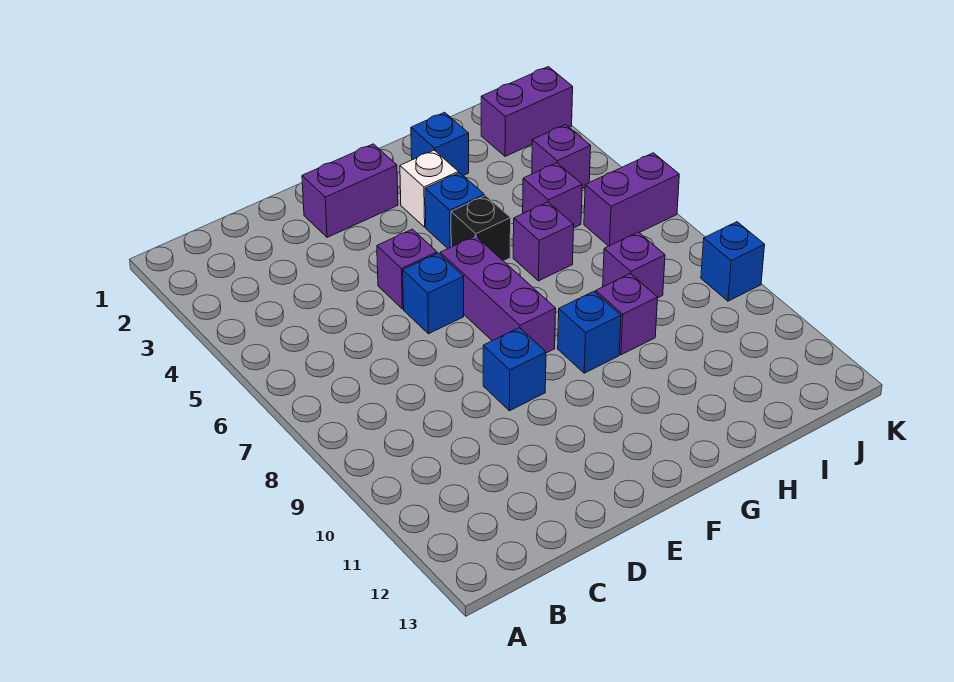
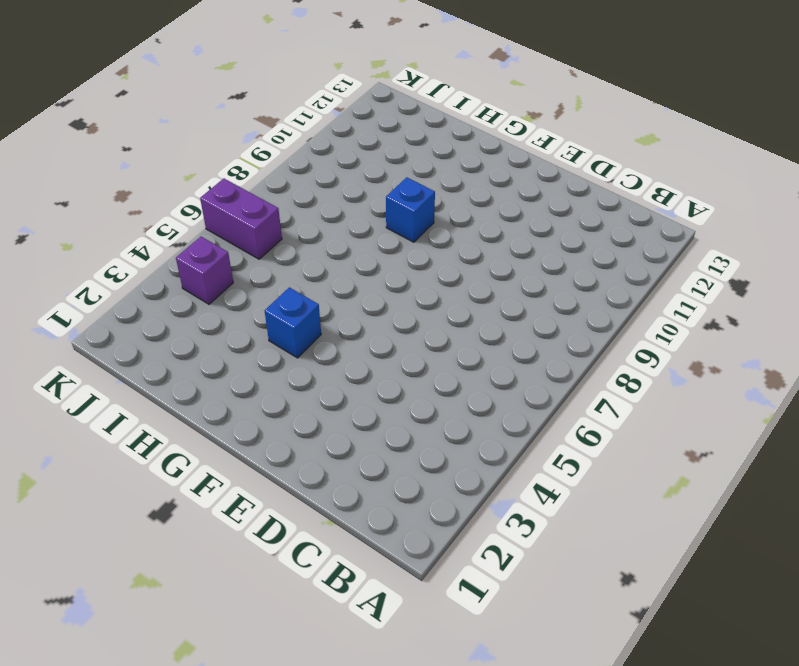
none -> purple 1x2 brick [302,144,398,237]
none -> purple 1x1 brick [377,229,437,309]
none -> blue 1x1 brick [403,253,464,334]

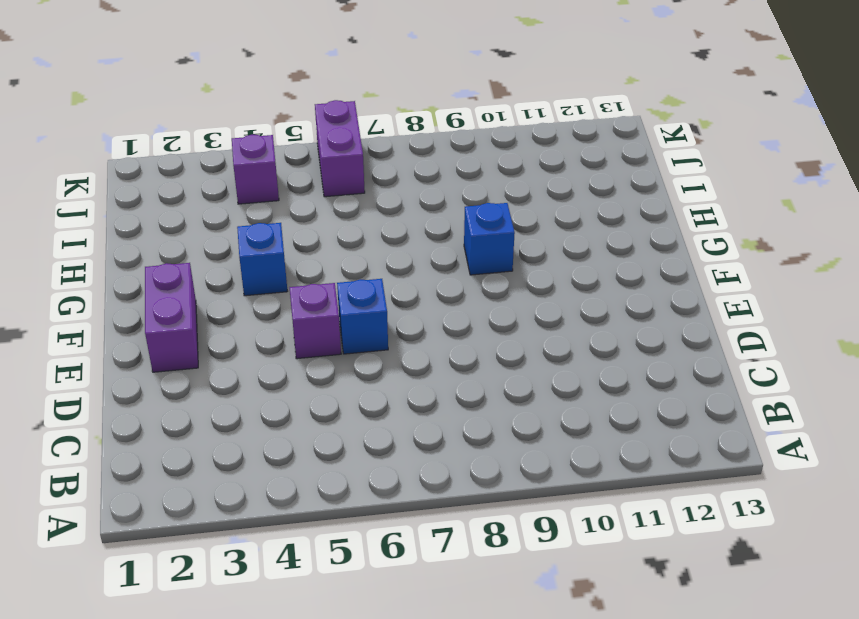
none -> blue 1x1 brick [483,328,546,411]
none -> purple 1x3 brick [440,236,556,353]
none -> white 1x1 brick [400,150,458,227]

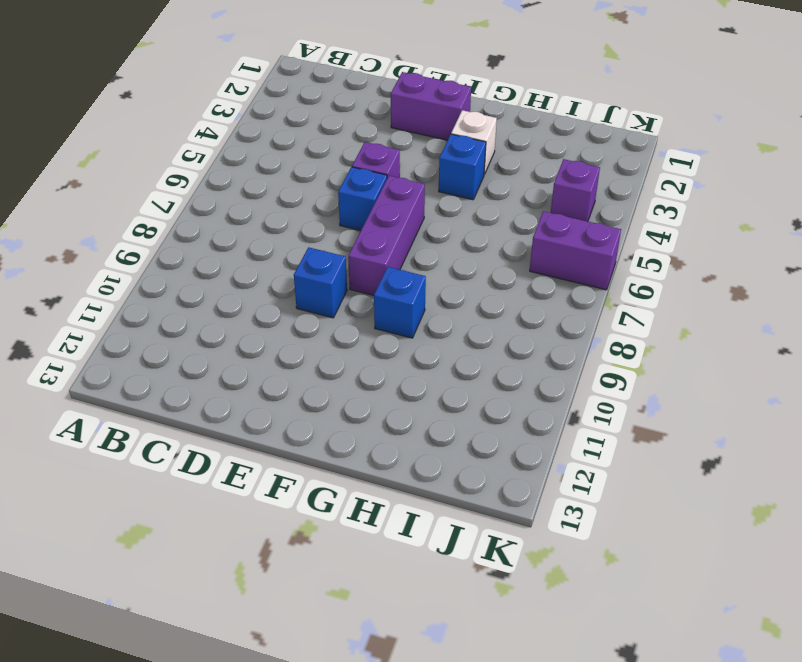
none -> black 1x1 brick [451,196,511,261]
none -> blue 1x1 brick [411,112,469,176]
none -> purple 1x1 brick [513,202,574,281]

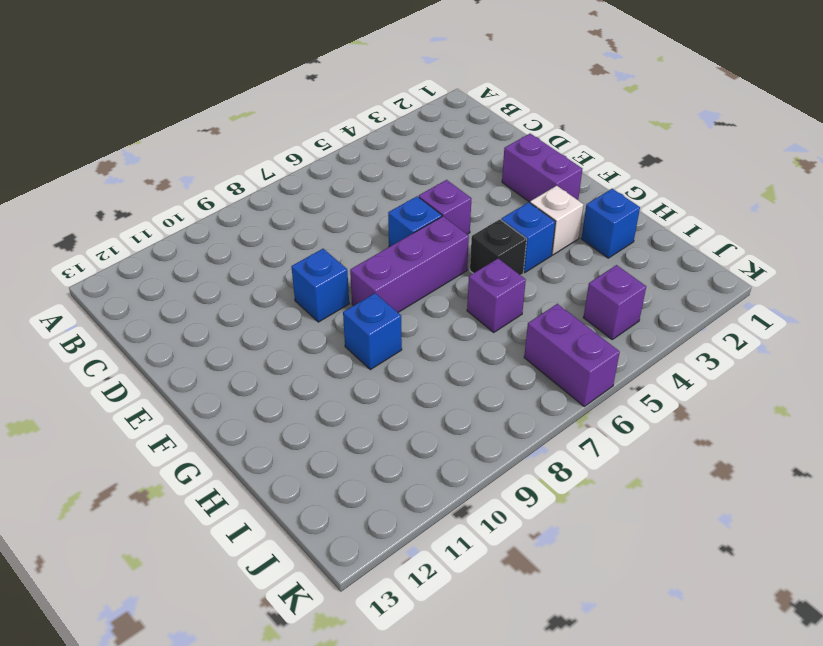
none -> purple 1x1 brick [596,274,658,355]
none -> purple 1x1 brick [523,163,582,228]
none -> purple 1x1 brick [603,232,665,298]

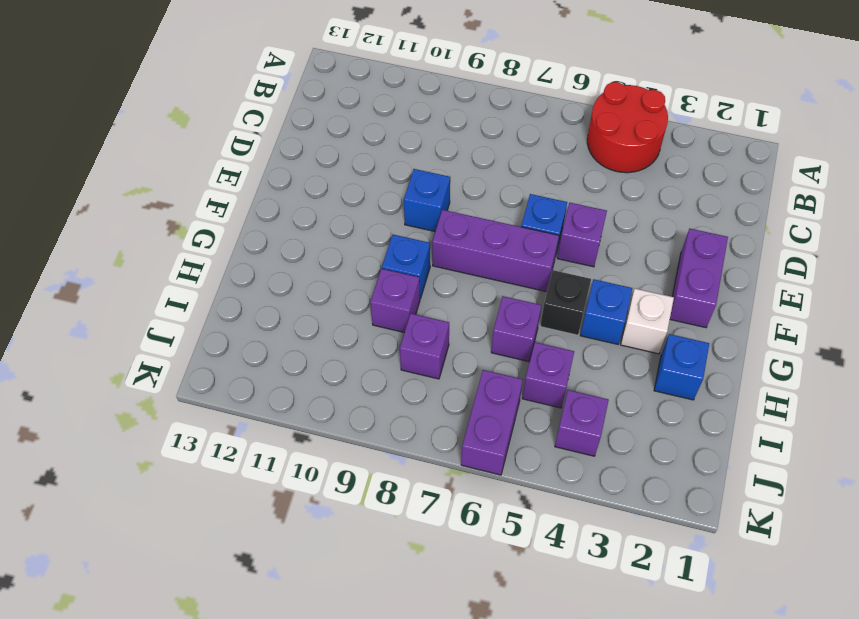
red 2x2 round brick [587,82,668,173] -> none
none -> purple 1x2 brick [481,67,573,156]
none -> blue 1x1 brick [701,222,765,301]

